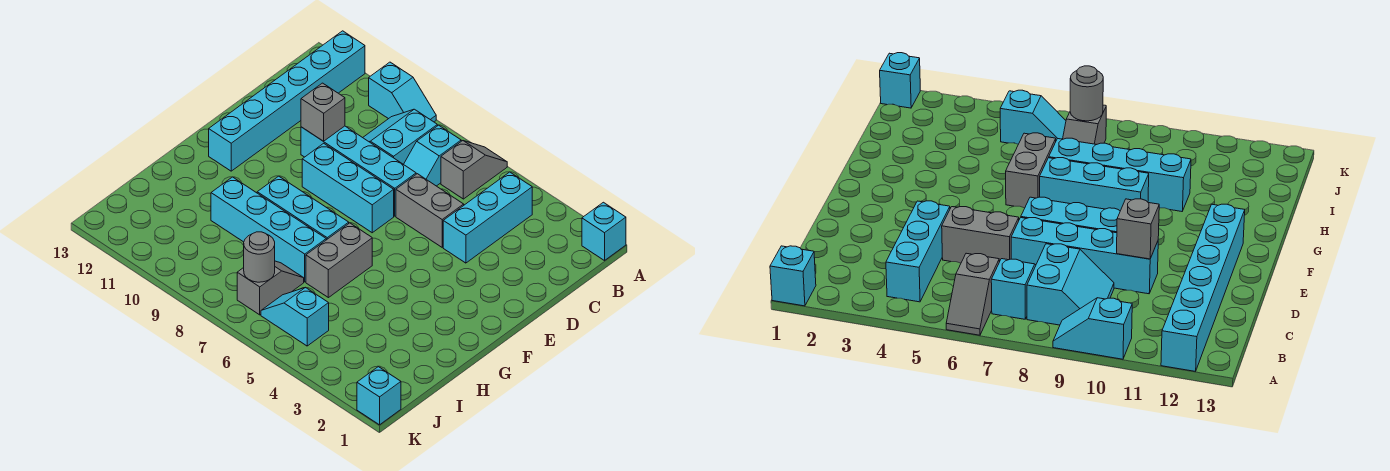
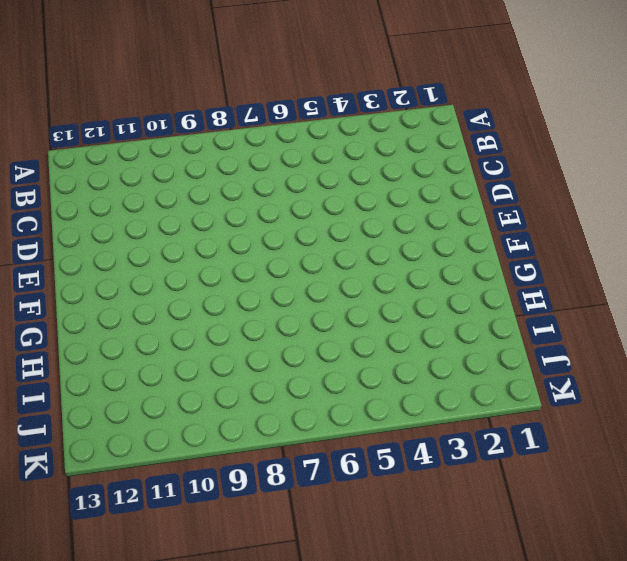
none -> cyan 1x1 brick [582,202,626,261]
none -> grey 1x2 slope [441,141,507,199]
none -> cyan 1x2 slope [369,62,436,122]

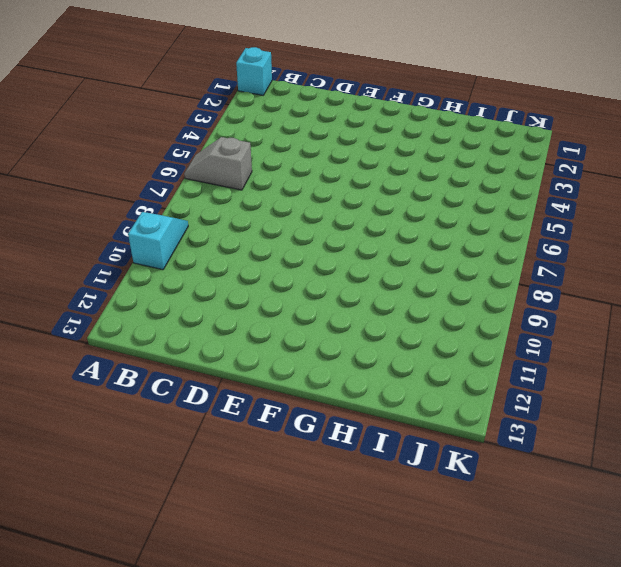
none -> cyan 1x6 brick [209,31,365,171]
none -> cyan 1x3 brick [443,172,532,263]
none -> cyan 1x2 slope [404,125,461,186]

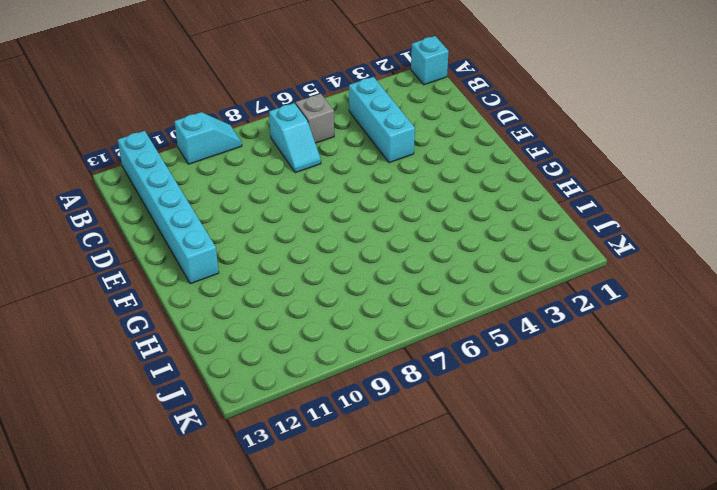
none -> cyan 2x2 slope [363,109,437,164]
none -> grey 1x2 brick [396,174,464,247]
none -> cyan 1x4 brick [301,126,416,216]

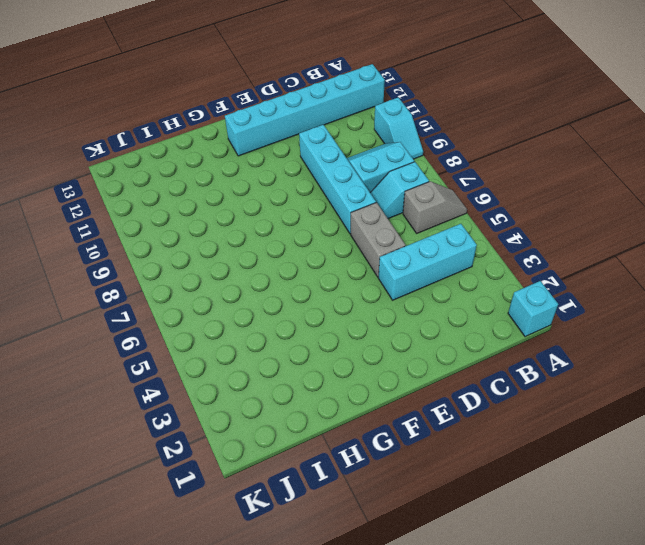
none -> cyan 1x3 brick [302,143,394,233]
none -> grey 1x2 brick [306,223,372,298]
none -> cyan 1x3 brick [257,176,349,240]

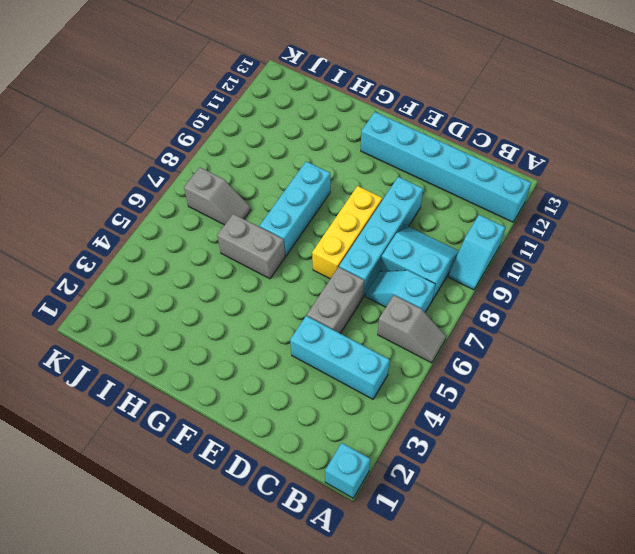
yellow 1x3 brick [312,186,382,279] -> cyan 1x3 brick [302,143,394,233]
none -> cyan 1x4 brick [211,177,326,282]
none -> cyan 1x2 slope [261,287,329,346]
none -> cyan 1x1 brick [357,367,401,425]

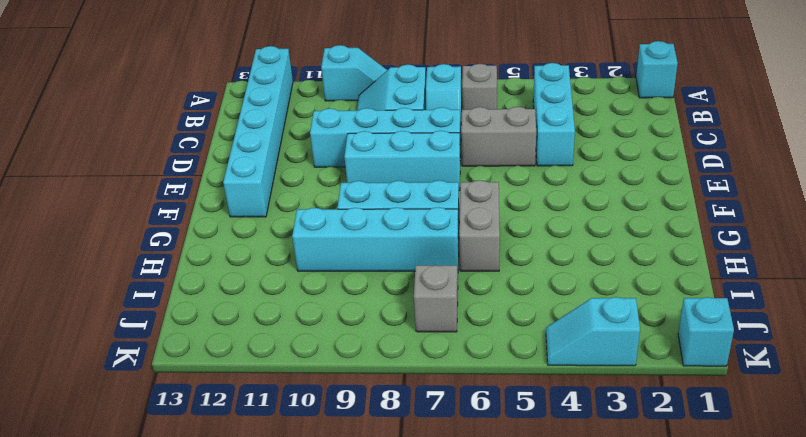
cyan 1x2 slope [546,297,640,366] -> cyan 1x2 slope moved to [261,287,329,346]
none -> grey 1x1 brick [301,83,345,141]
none -> grey 1x1 round brick [244,232,275,282]

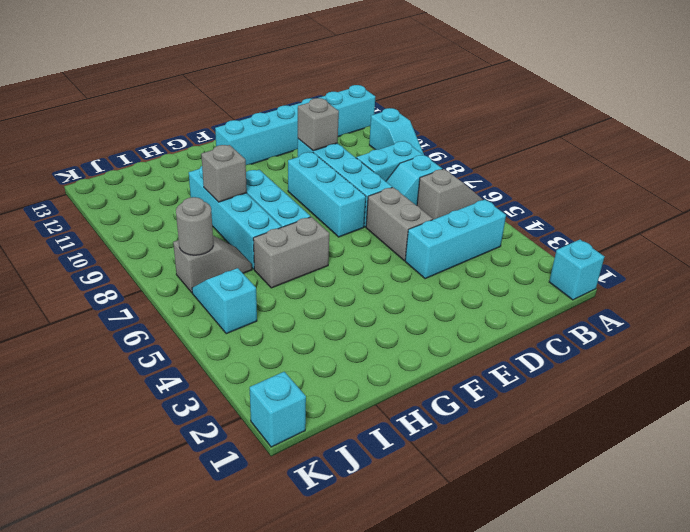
grey 1x1 brick [201,145,247,202] -> none

